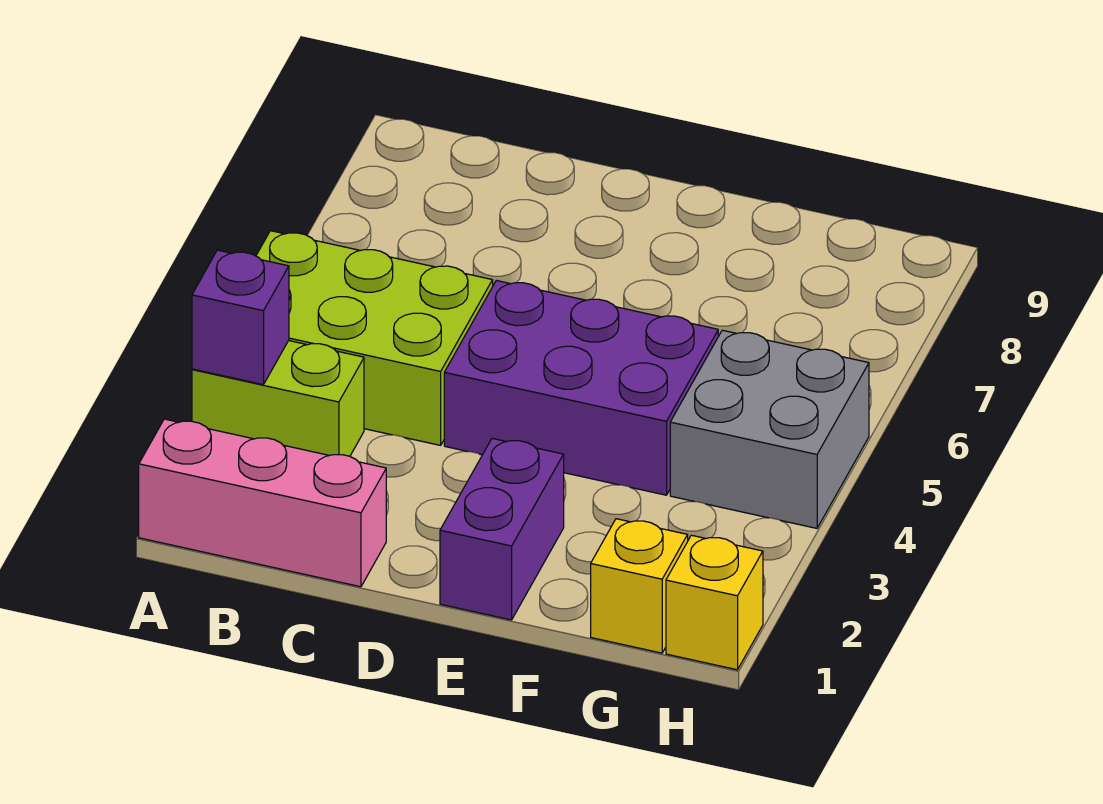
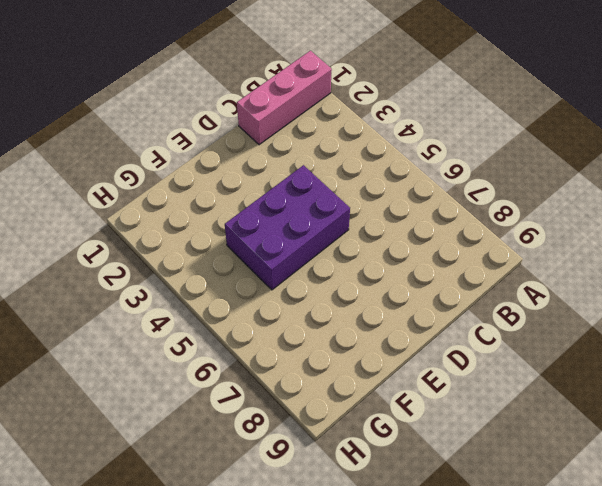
none -> lime 1x2 brick [192,341,364,456]
none -> lime 2x3 brick [256,231,493,445]

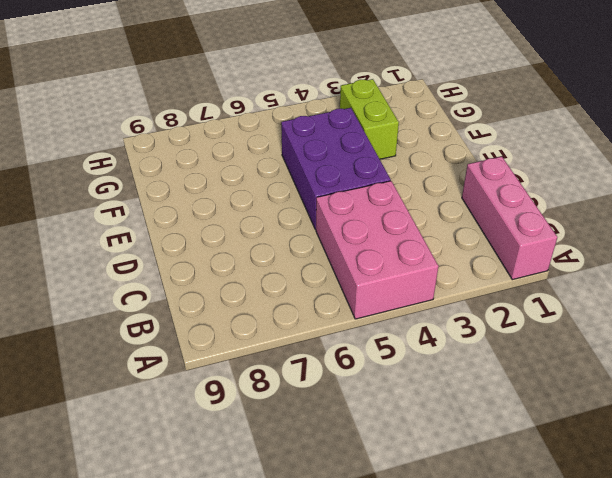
pink 2x3 brick [316,181,439,319] -> lime 2x3 brick [256,231,493,445]
lime 1x2 brick [340,79,399,159] -> lime 1x2 brick moved to [192,341,364,456]
none -> purple 1x2 brick [440,438,564,620]
none -> yellow 1x1 brick [591,519,688,653]

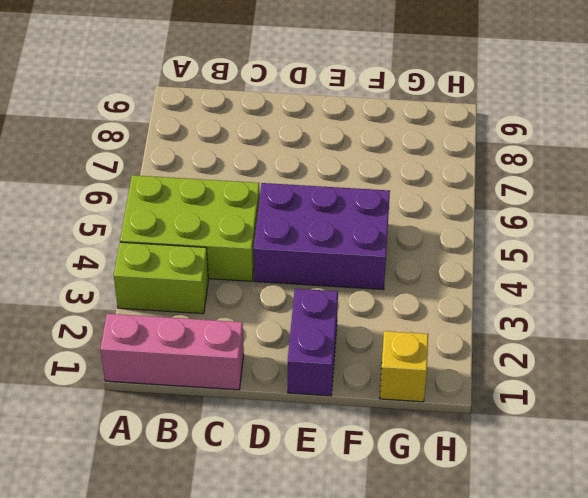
none -> grey 2x2 brick [670,330,869,528]
none -> yellow 1x1 brick [666,535,763,670]

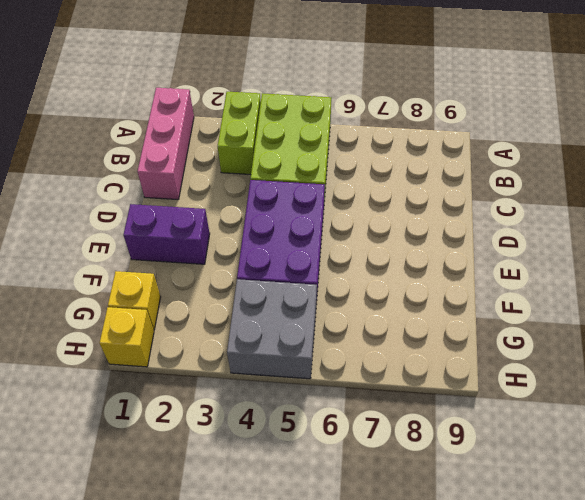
none -> purple 1x1 brick [192,250,289,385]

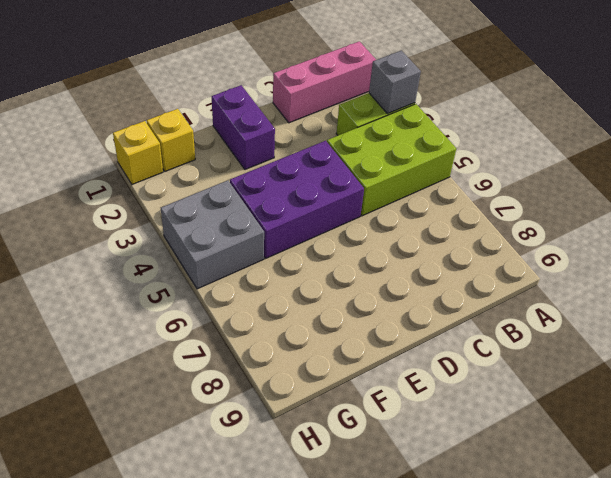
grey 1x1 brick [369,51,421,114] -> purple 1x1 brick [192,250,289,385]

